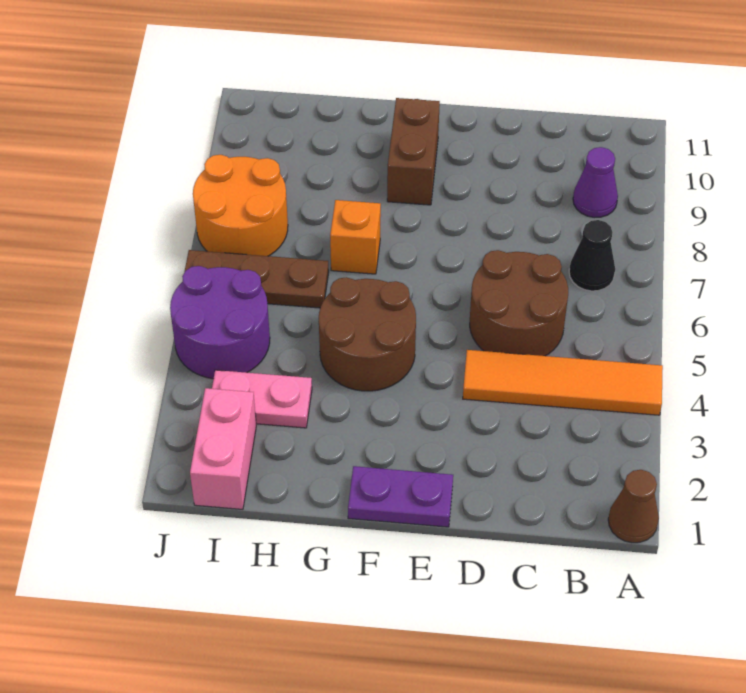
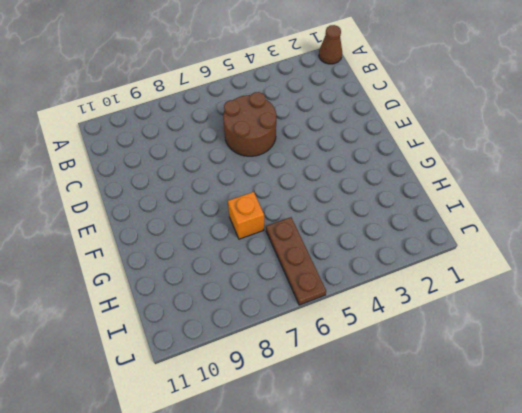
none -> orange 1x4 tile [463,350,663,415]
none -> black 1x1 cone [569,220,615,291]
none -> purple 1x1 cone [573,147,618,218]

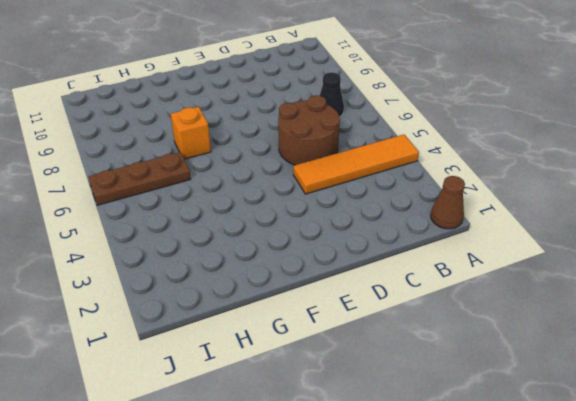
none -> purple 1x1 cone [573,147,618,218]
none -> purple 1x2 plate [348,466,453,527]
none -> brown 2x2 round brick [319,277,416,391]

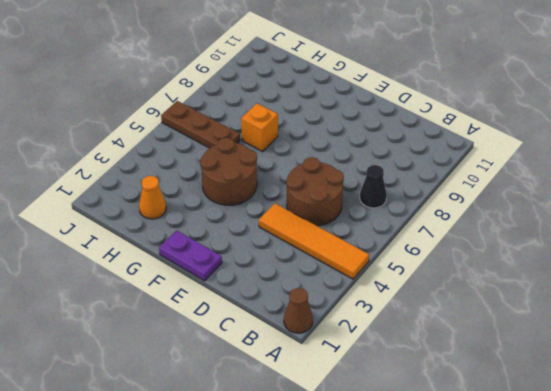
orange 1x1 cone [139,176,166,219] -> none
none -> purple 1x1 cone [573,147,618,218]
none -> brown 1x2 brick [387,98,440,205]
none -> pink 1x2 plate [212,370,312,428]

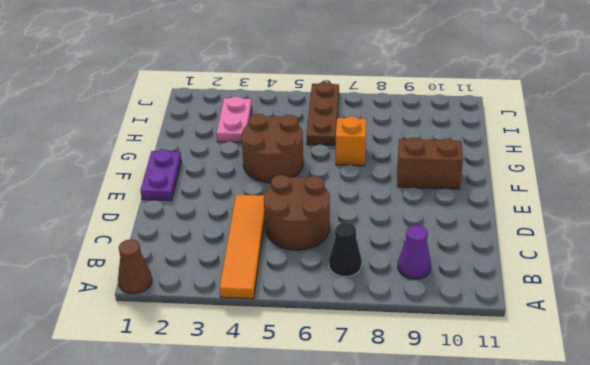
none -> pink 1x2 brick [190,388,256,509]
none -> purple 2x2 round brick [170,266,270,379]
none -> orange 2x2 round brick [193,155,288,256]

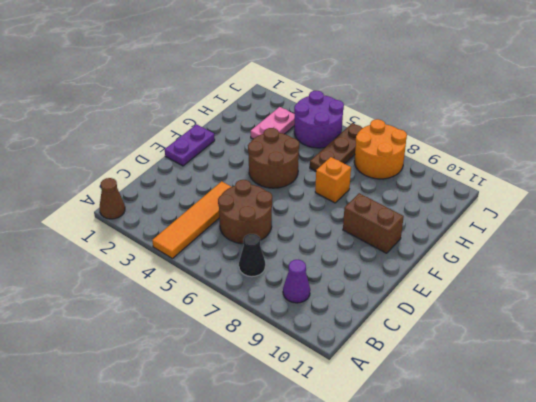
none -> pink 1x2 brick [190,388,256,509]

